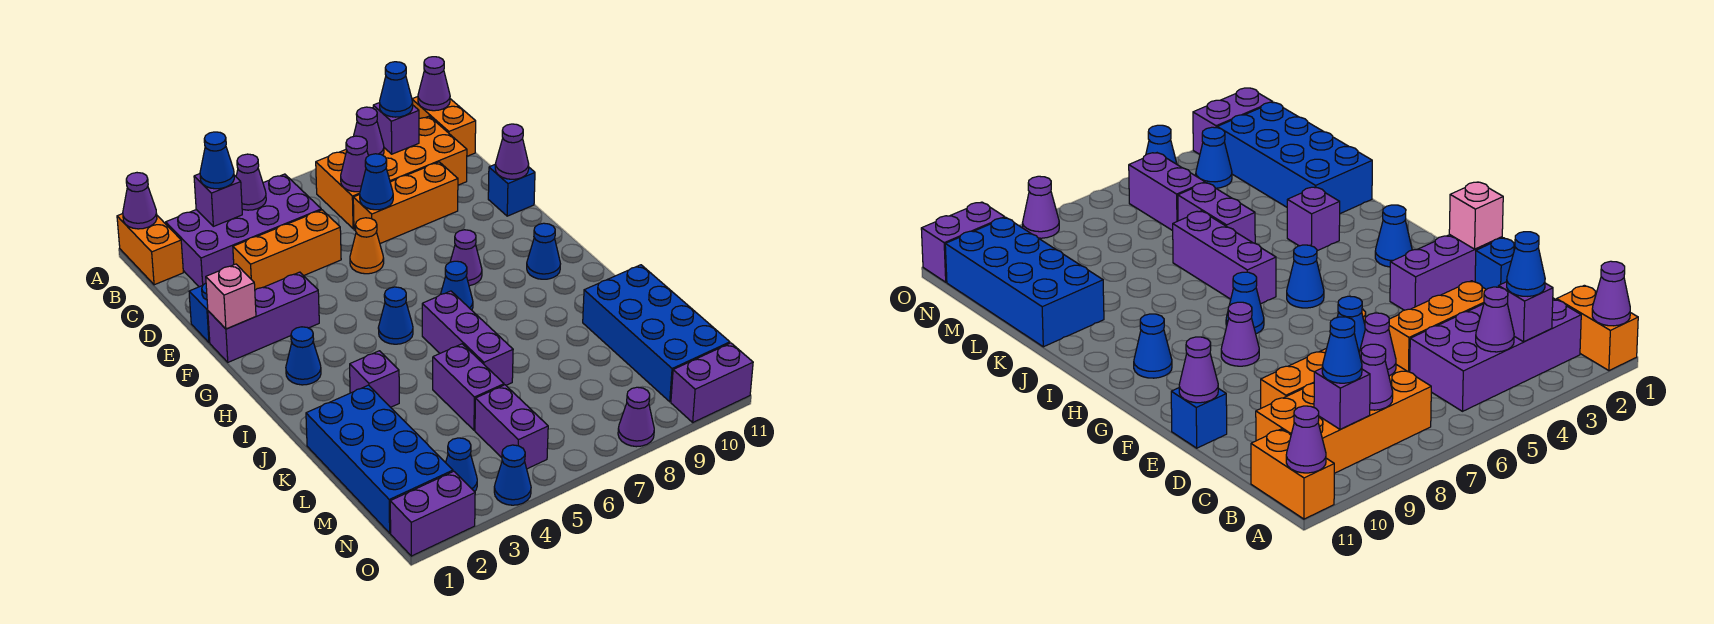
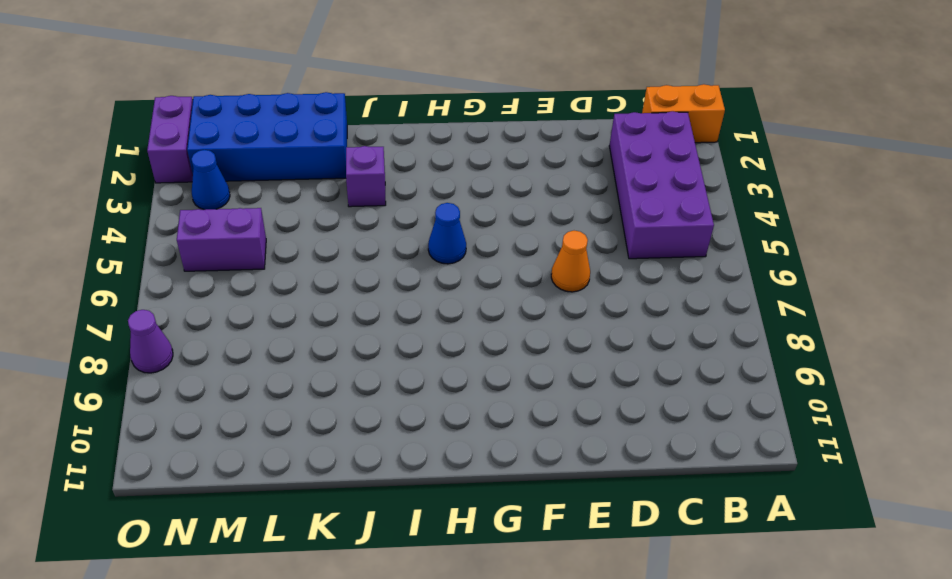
none -> orange 1x2 brick [412,97,476,156]
none -> orange 2x4 brick [316,116,467,229]
none -> orange 1x3 brick [233,210,341,290]
none -> orange 1x3 brick [353,162,458,243]

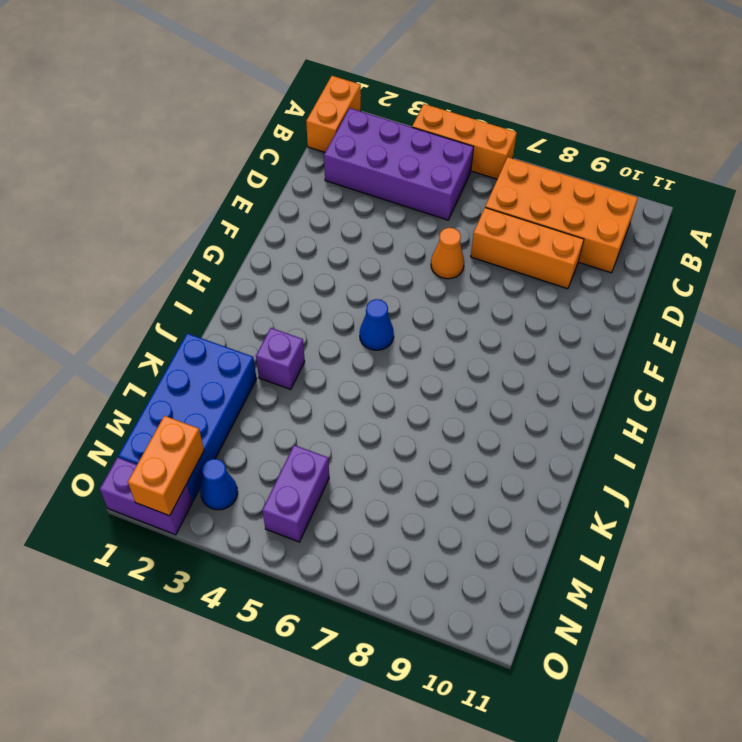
orange 1x3 brick [412,104,517,179] -> orange 1x3 brick moved to [233,210,341,290]
orange 1x2 brick [128,416,204,516] -> orange 1x2 brick moved to [412,97,476,156]
none -> blue 1x1 brick [189,283,210,343]
none -> blue 1x1 brick [488,165,535,216]
none -> purple 1x3 brick [208,272,319,362]
none -> purple 1x1 cone [450,230,482,286]

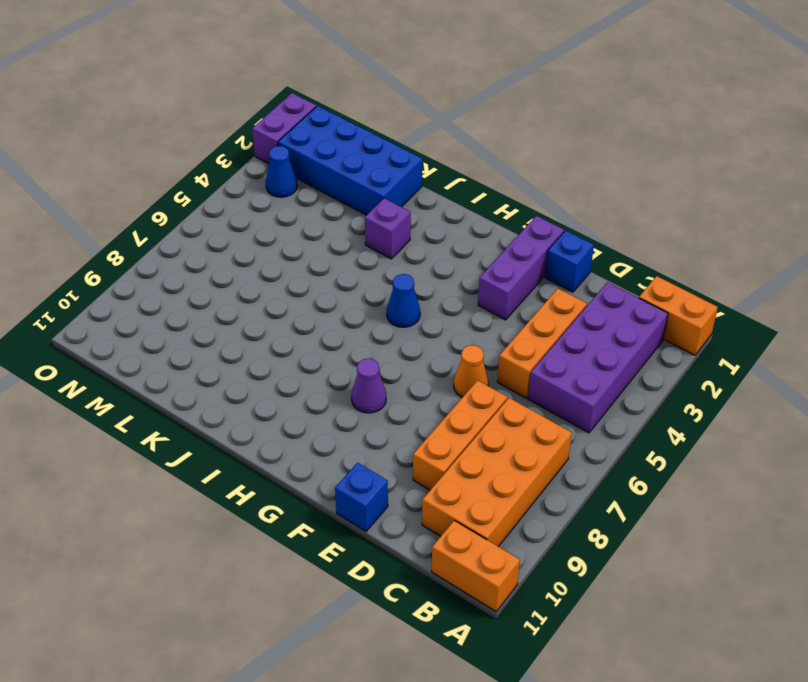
none -> blue 1x1 cone [286,327,321,385]
none -> blue 1x1 cone [441,261,473,310]
none -> blue 1x1 cone [527,223,560,279]
none -> purple 1x3 brick [422,291,513,385]

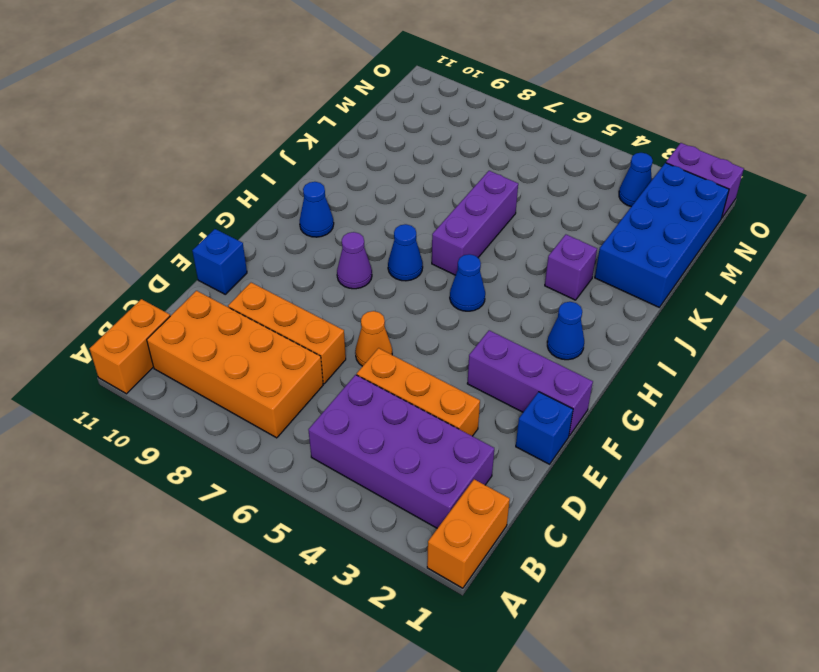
none -> purple 1x2 brick [433,344,504,430]
none -> blue 2x4 brick [583,265,730,402]
none -> purple 1x2 brick [475,385,548,469]
none -> blue 1x1 cone [494,445,531,505]

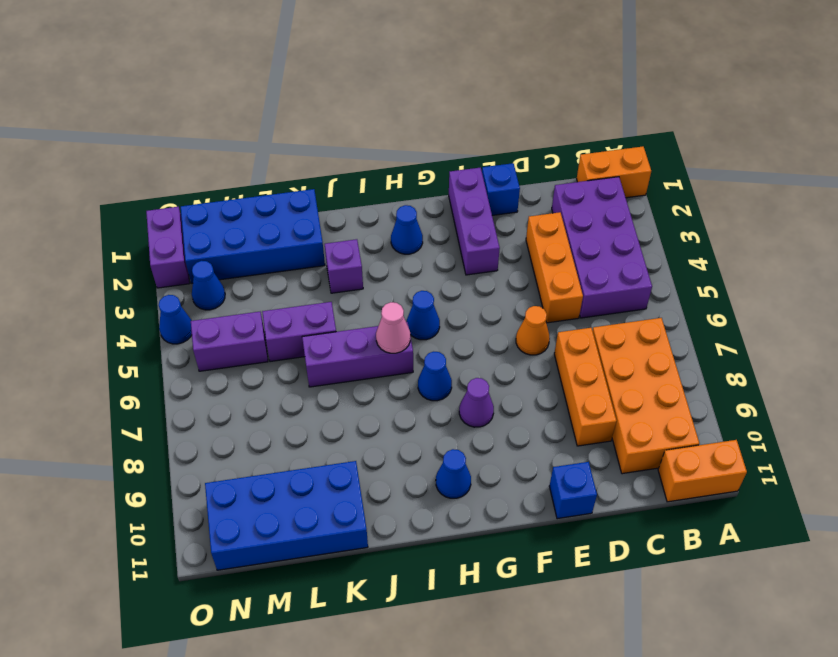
pink 1x1 cone [376,302,410,353] -> none
none -> purple 1x1 cone [618,387,654,447]
none -> purple 1x2 brick [671,343,753,422]
none -> purple 1x1 cone [123,173,157,229]
none -> purple 1x1 cone [418,57,450,111]

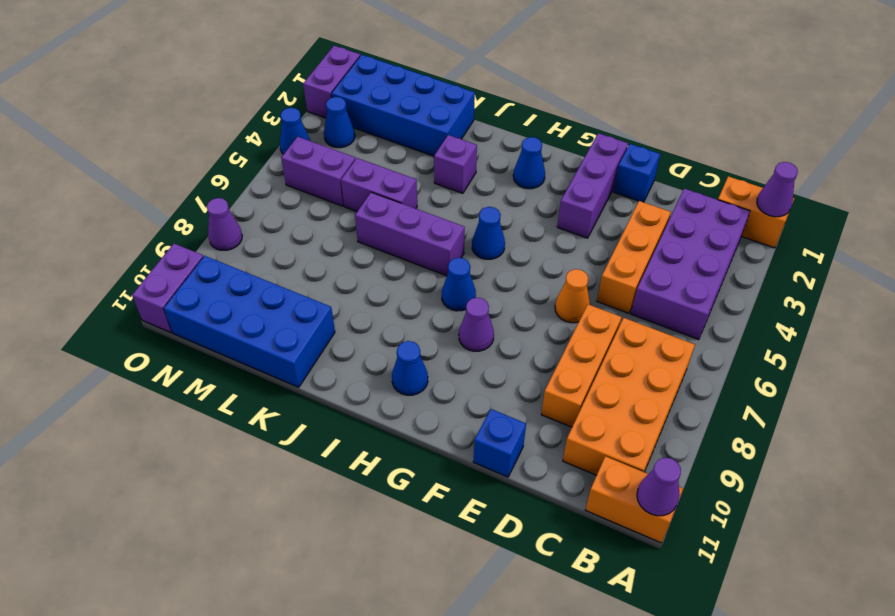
none -> purple 1x1 brick [194,174,242,226]
none -> purple 1x1 cone [236,154,266,210]
none -> purple 1x1 cone [353,107,384,156]
none -> purple 1x1 brick [373,103,419,154]

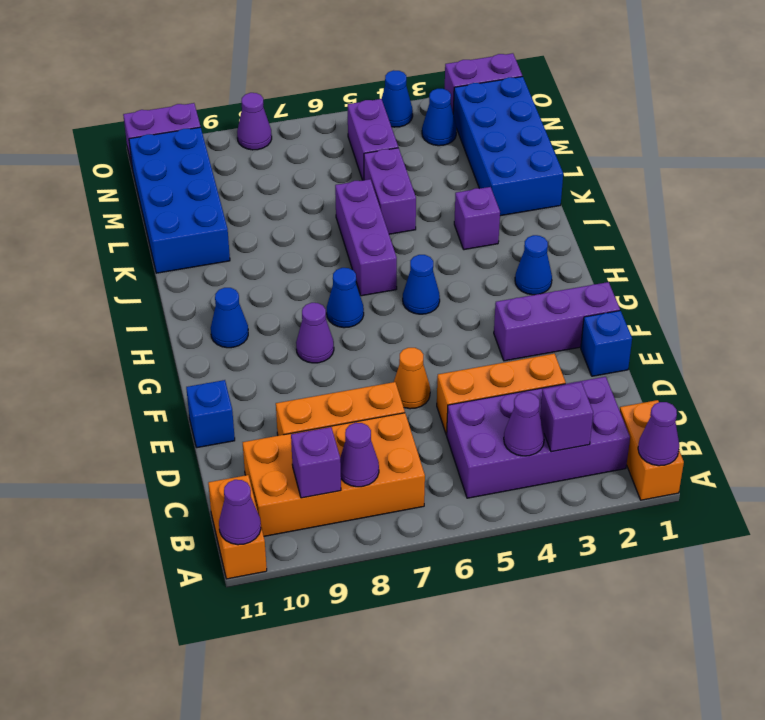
none -> purple 1x1 cone [341,136,368,192]
none -> blue 1x1 cone [360,154,393,210]
none -> purple 1x1 cone [495,124,529,179]
none -> pink 1x1 brick [206,264,256,329]

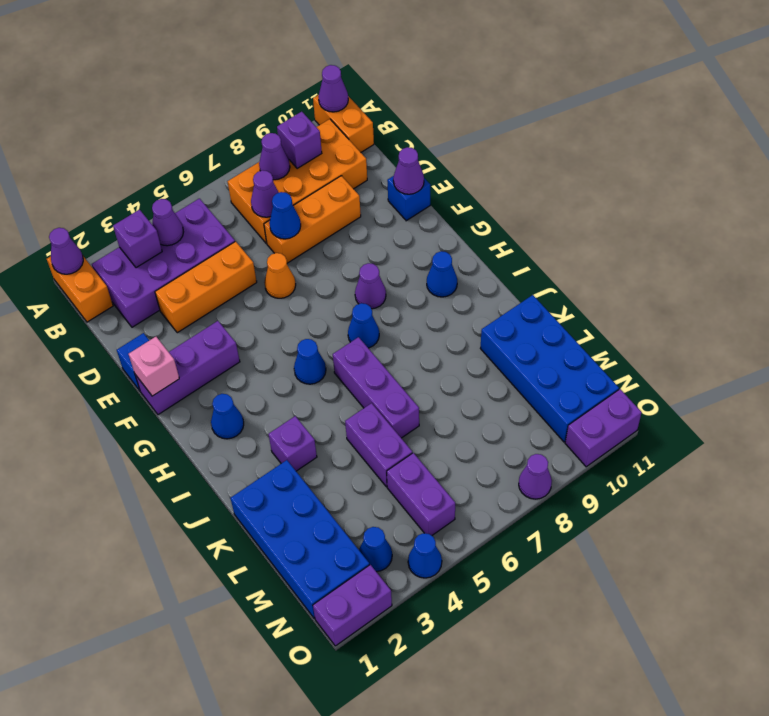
none -> blue 1x1 cone [200,132,234,189]
none -> blue 1x1 cone [380,62,413,117]

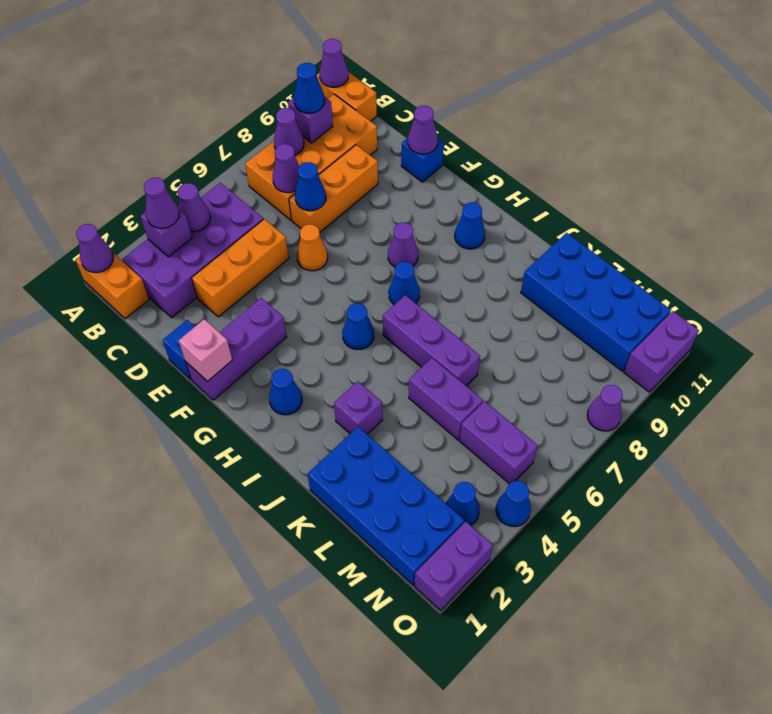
purple 1x1 cone [144,178,179,228] -> blue 1x1 cone [200,132,234,189]

